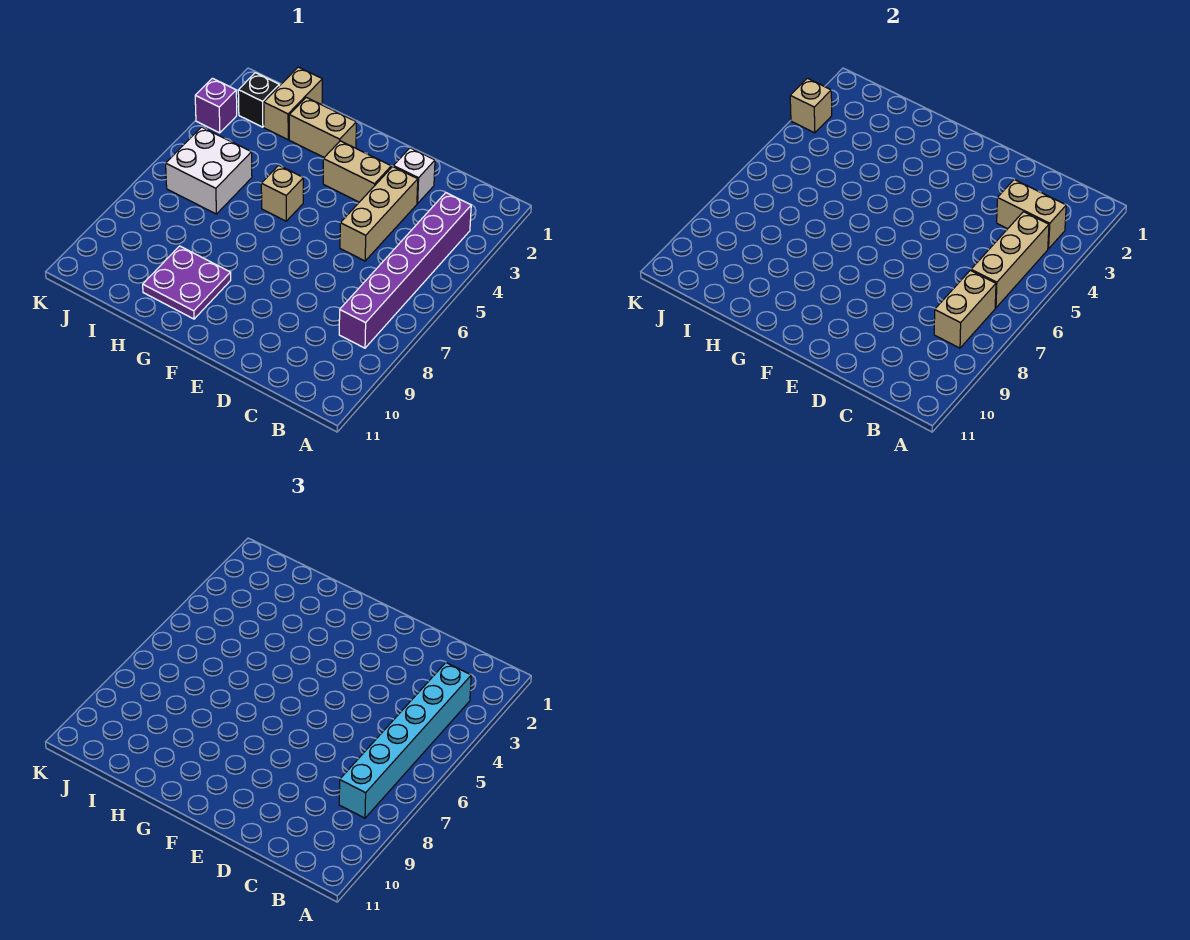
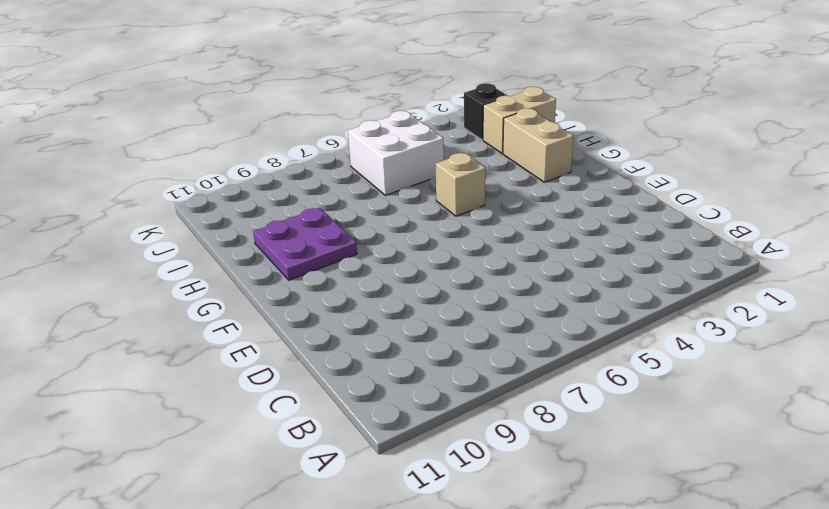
none -> purple 1x6 brick [339,193,471,348]
none -> white 1x1 brick [393,148,435,203]
none -> tan 1x3 brick [340,167,418,261]

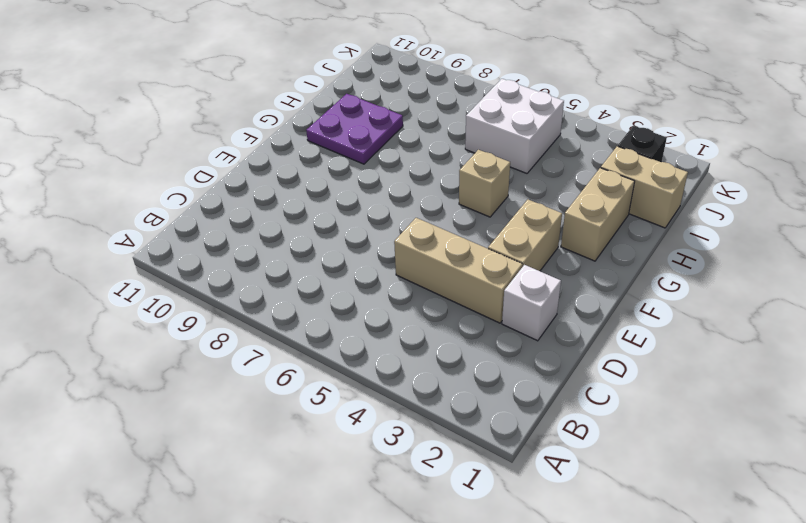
none -> purple 1x6 brick [339,193,471,348]
none -> purple 1x1 brick [195,78,237,133]
none -> tan 1x2 brick [997,179,1066,249]

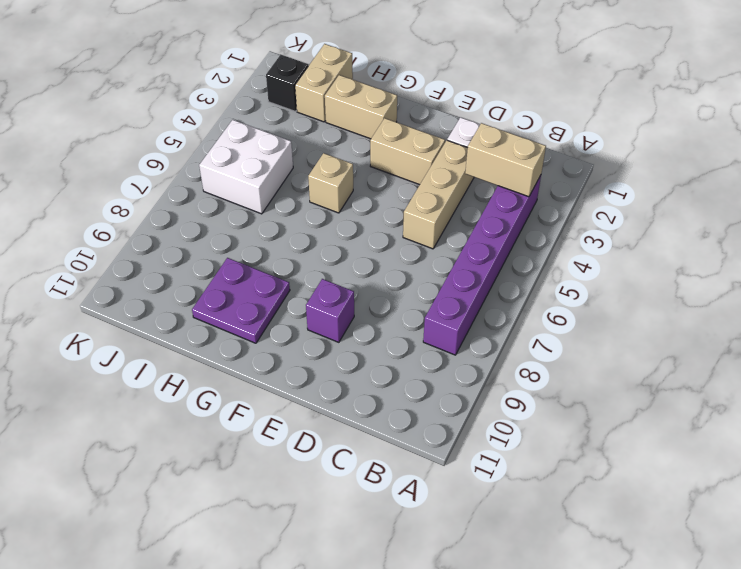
purple 1x1 brick [306,279,354,342] -> purple 1x1 brick moved to [195,78,237,133]
none -> tan 1x3 brick [971,212,1049,308]
none -> tan 1x2 brick [934,270,996,348]
none -> tan 1x1 brick [790,78,832,133]

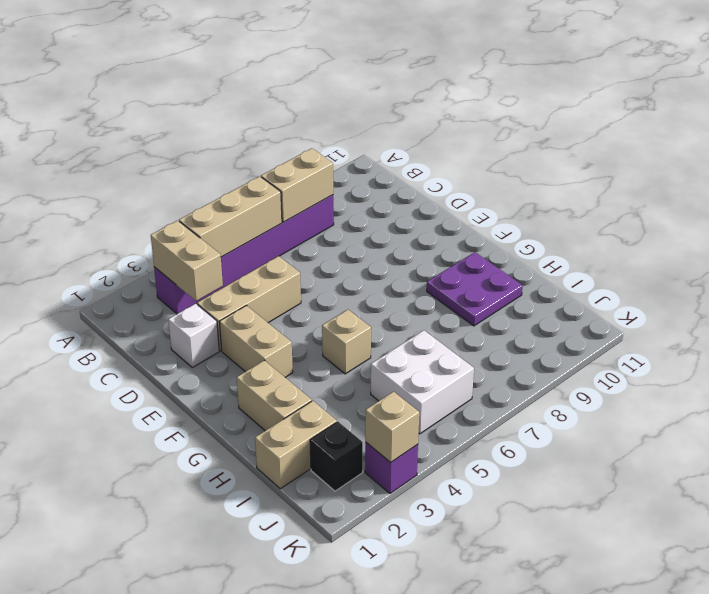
none -> cyan 1x6 brick [339,663,471,818]

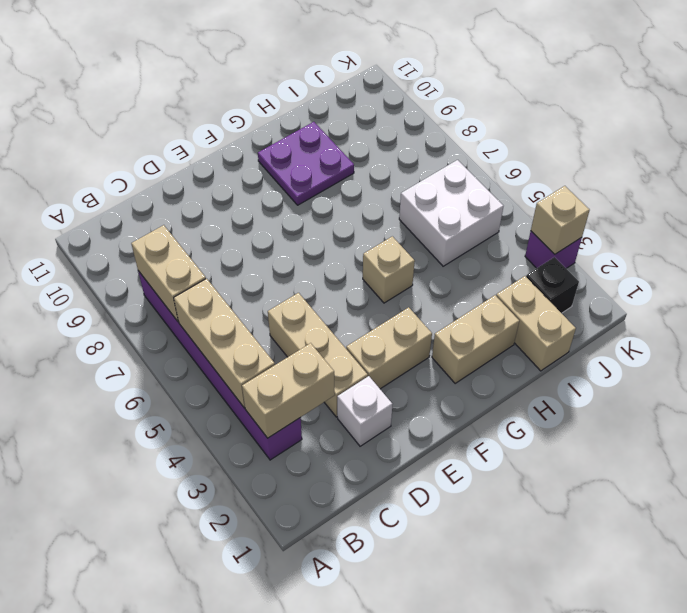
none -> cyan 1x6 brick [339,663,471,818]

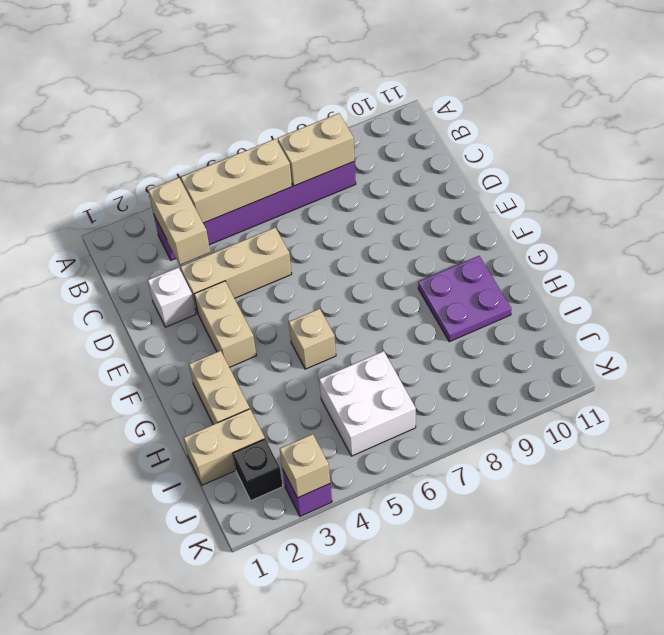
none -> cyan 1x6 brick [339,663,471,818]

